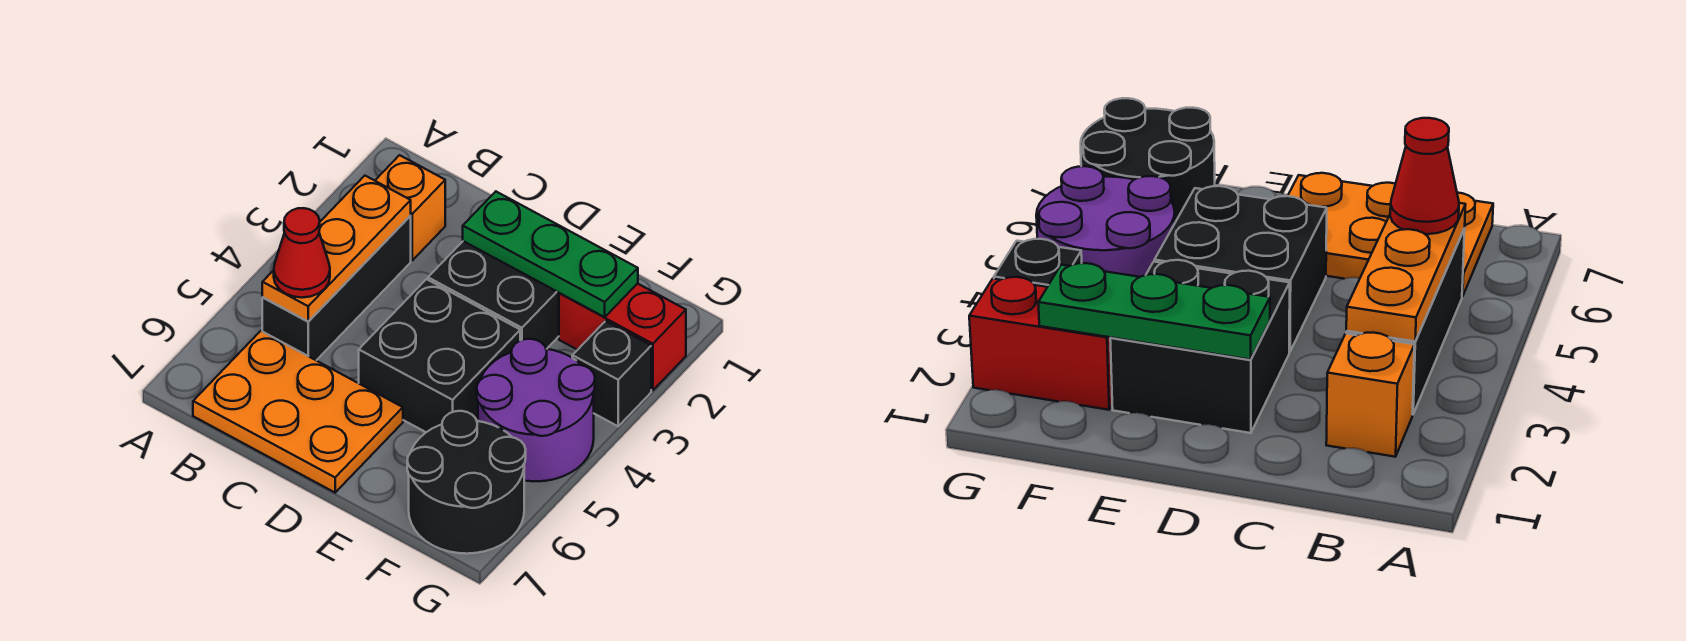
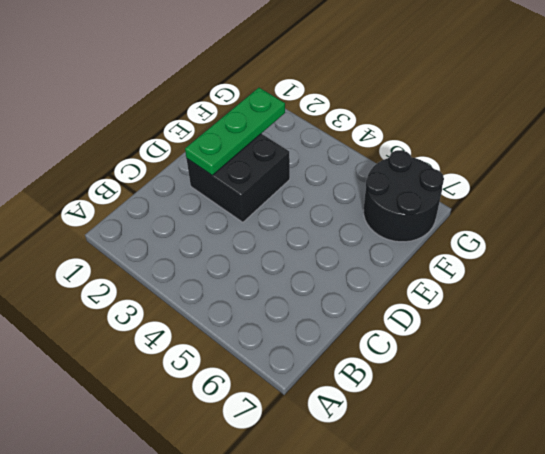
none -> orange 1x1 brick [375,155,445,260]
none -> black 1x3 brick [262,216,411,360]
none -> orange 2x3 plate [193,331,403,493]

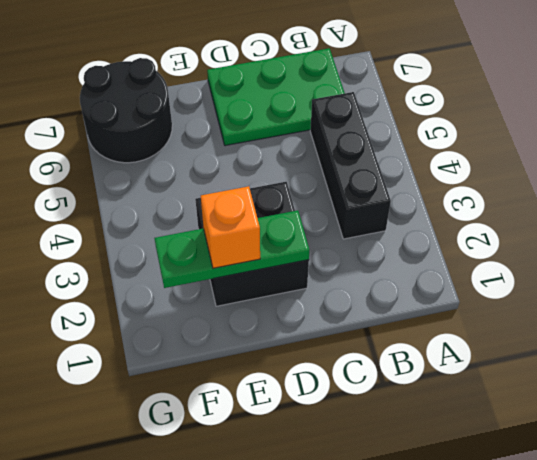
green 2x3 plate [207,48,345,146] -> orange 2x3 plate [193,331,403,493]
orange 1x1 brick [201,186,260,268] -> orange 1x1 brick moved to [375,155,445,260]
none -> black 2x2 brick [359,279,520,432]
none -> red 1x2 brick [559,283,686,390]
none -> purple 2x2 round brick [477,339,595,481]

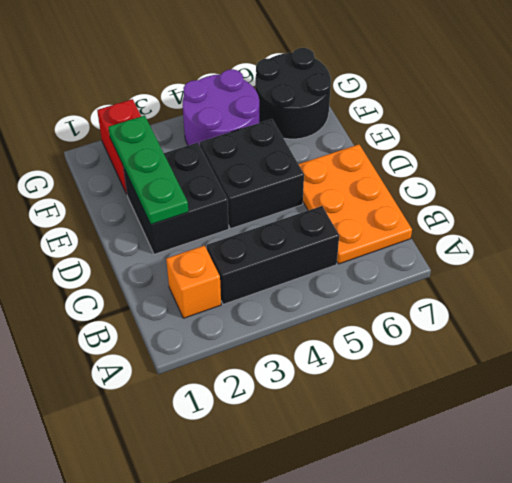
none -> black 1x1 brick [572,321,651,426]
none -> orange 1x3 plate [262,176,411,321]
none -> red 1x1 cone [274,208,330,298]

